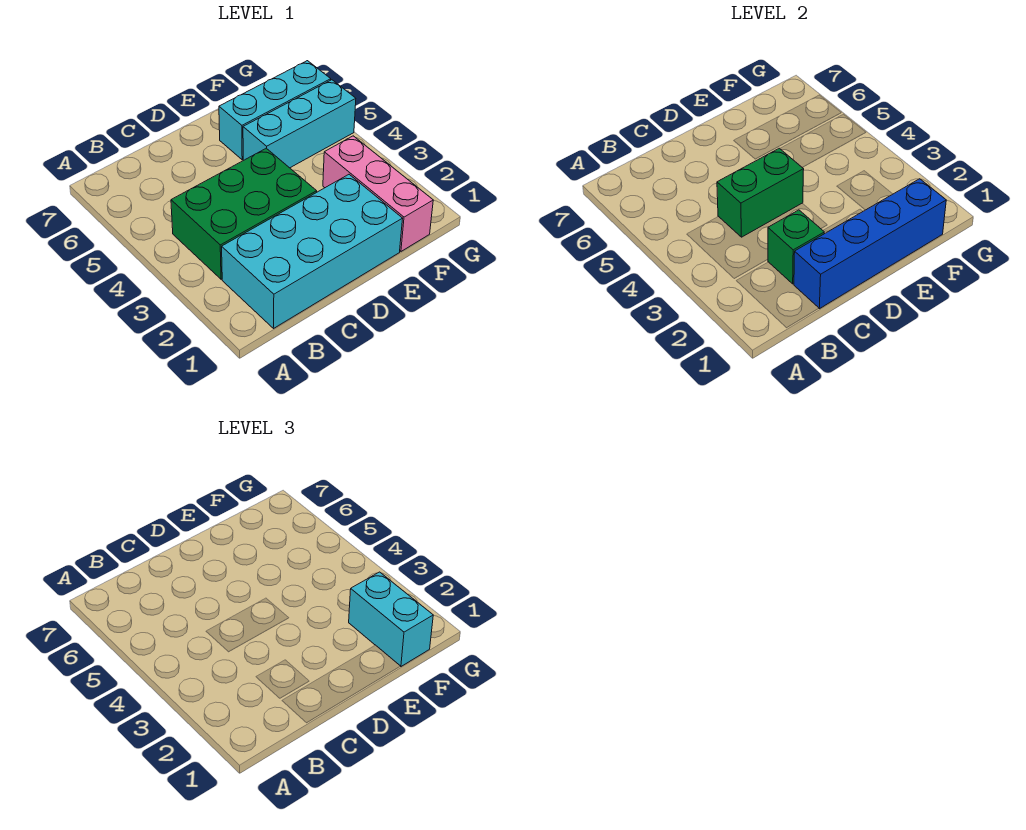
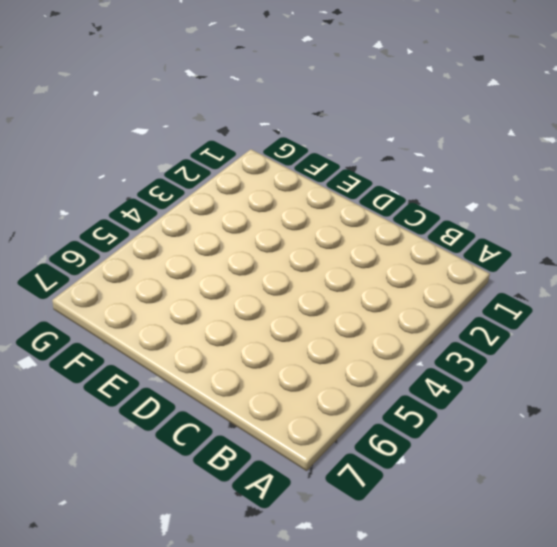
none -> cyan 2x4 brick [222,174,403,329]
none -> green 2x3 brick [171,148,317,279]

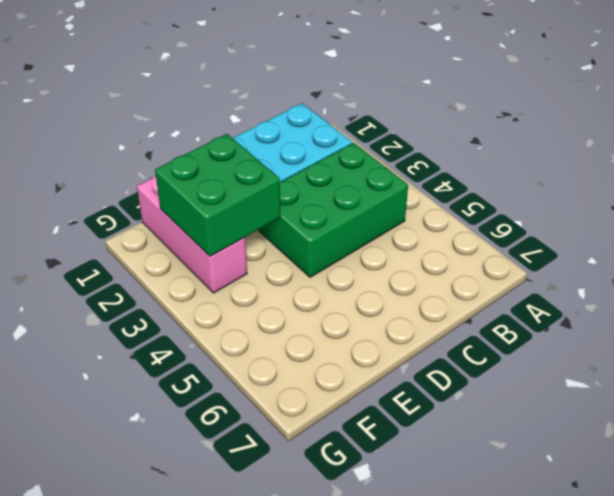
green 2x2 brick [155,134,281,256] -> none
none -> cyan 1x3 brick [243,80,356,168]
none -> cyan 1x3 brick [219,61,331,160]

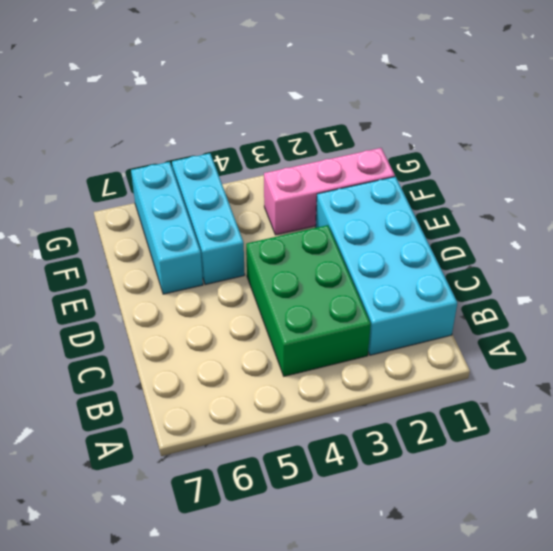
none -> blue 1x4 brick [794,179,946,309]
none -> green 1x1 brick [768,210,824,284]

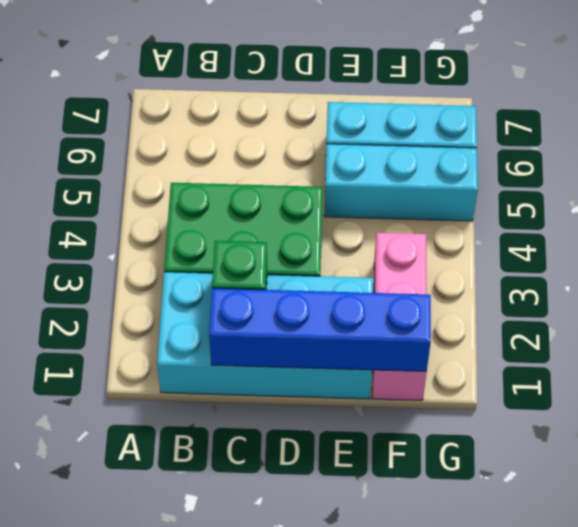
none -> green 1x2 brick [717,148,804,237]
none -> cyan 1x2 brick [349,572,433,666]

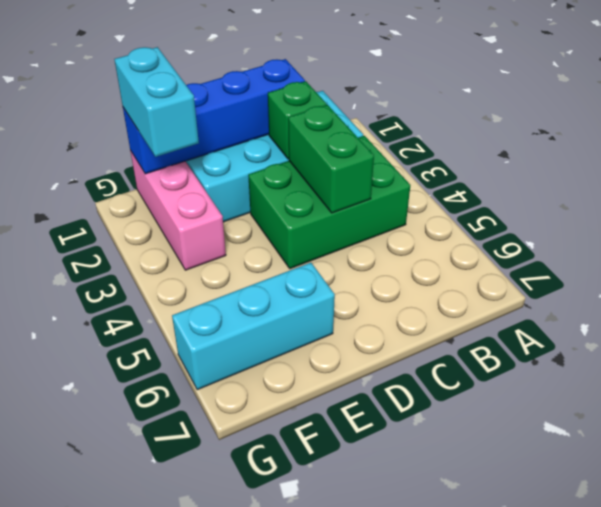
green 1x2 brick [288,105,374,213] -> green 1x2 brick turned to [717,148,804,237]
none -> cyan 1x3 brick [243,80,356,168]

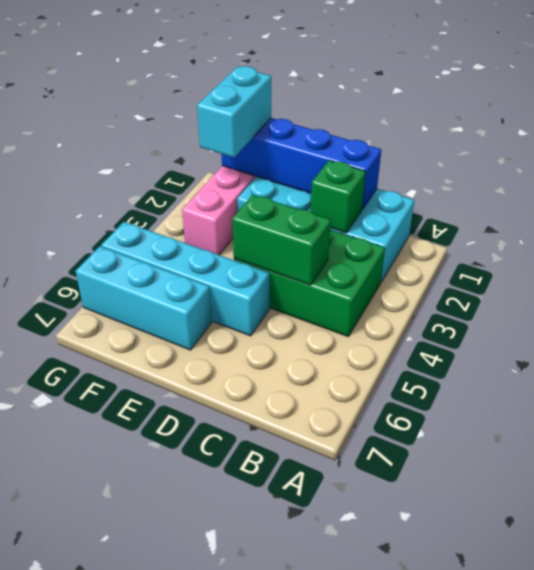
cyan 1x4 brick [101,222,270,336] -> cyan 1x3 brick [243,80,356,168]

